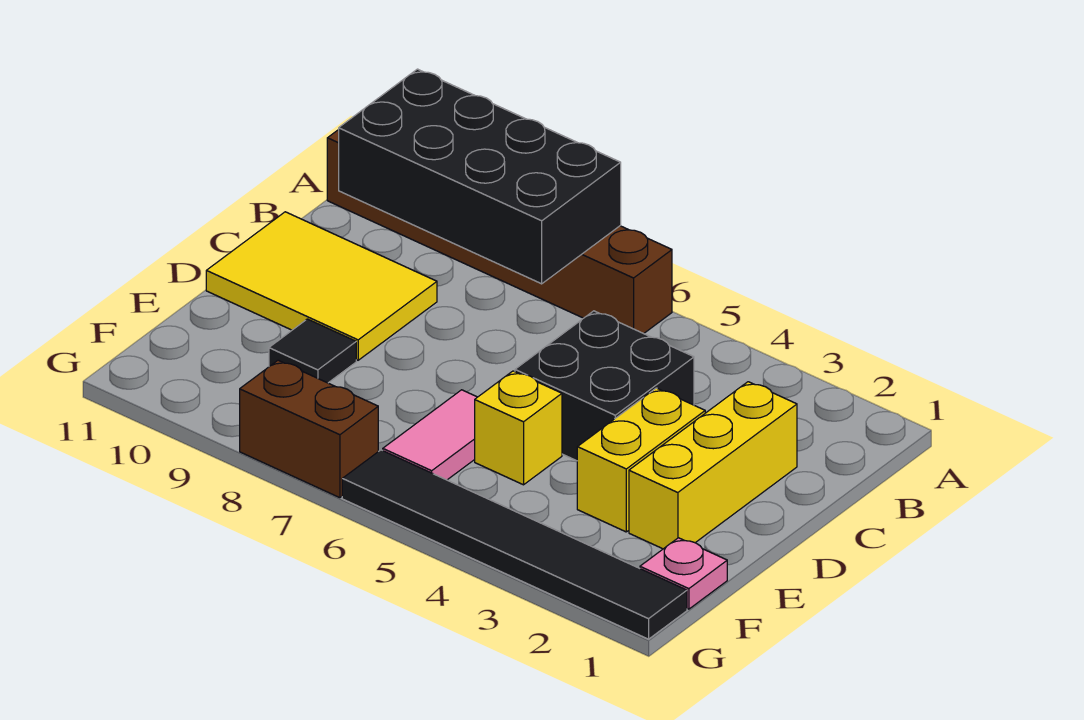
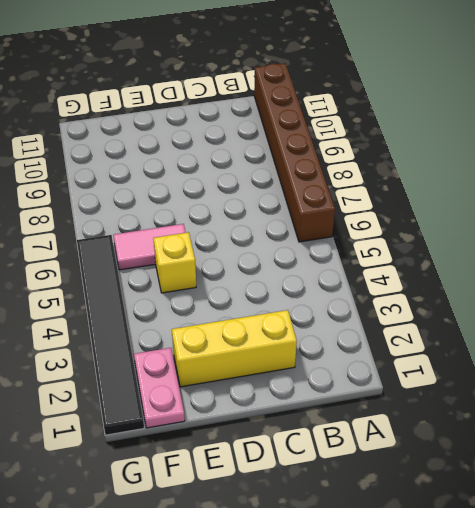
pink 1x2 plate [134,348,185,428] -> pink 1x1 plate [640,538,727,609]
none -> black 2x2 brick [515,311,694,461]
none -> yellow 2x3 tile [206,212,437,360]
none -> yellow 1x2 brick [577,388,705,532]

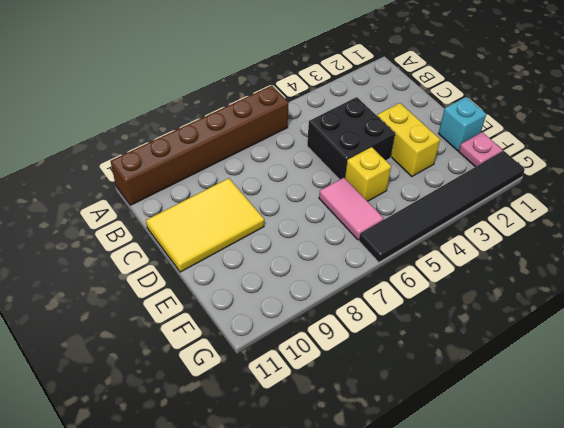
cyan 1x1 brick [438,97,486,151] -> none
none -> yellow 1x3 brick [629,382,797,549]
none -> black 1x1 tile [269,319,356,383]
none -> brown 1x2 brick [240,360,378,498]

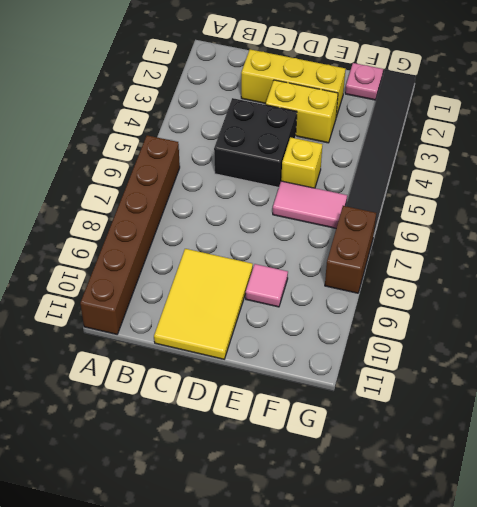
pink 1x1 tile [246,264,288,307] -> black 1x1 tile [269,319,356,383]
none -> black 2x4 brick [339,69,621,284]

